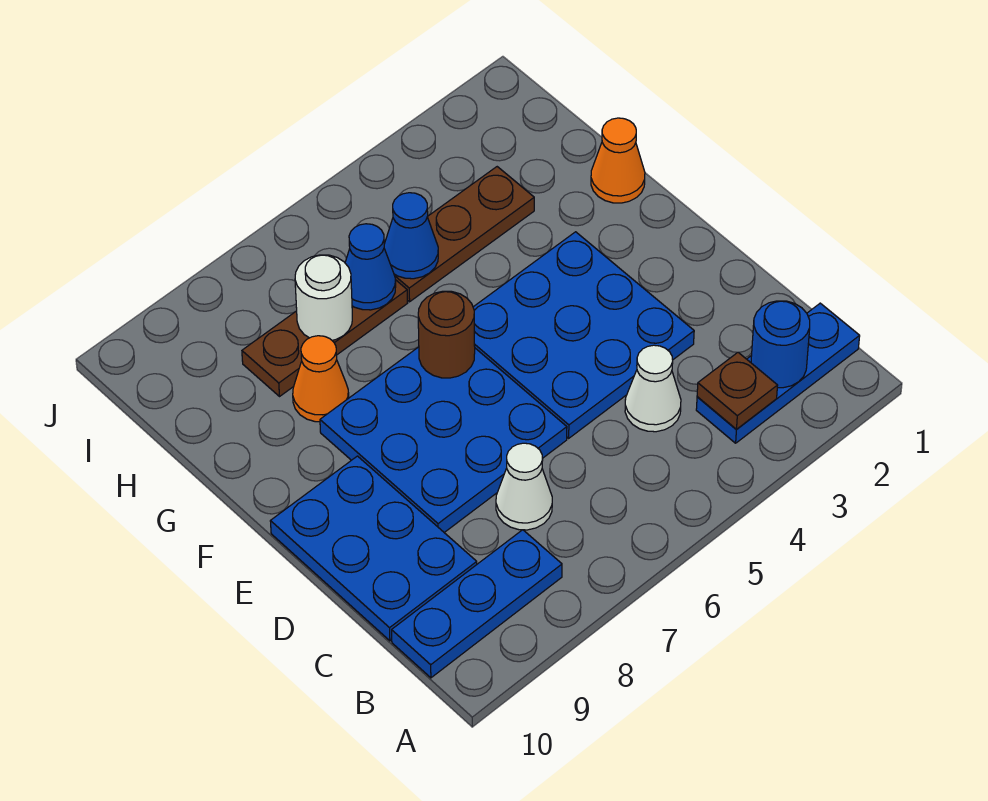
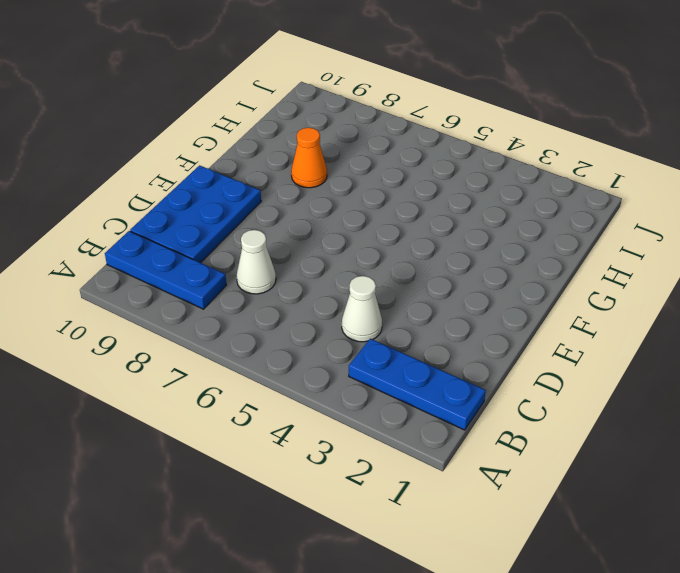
none -> blue 3x3 plate [473,232,694,438]
none -> blue 3x3 plate [320,347,567,532]
none -> orange 1x1 cone [591,118,645,203]

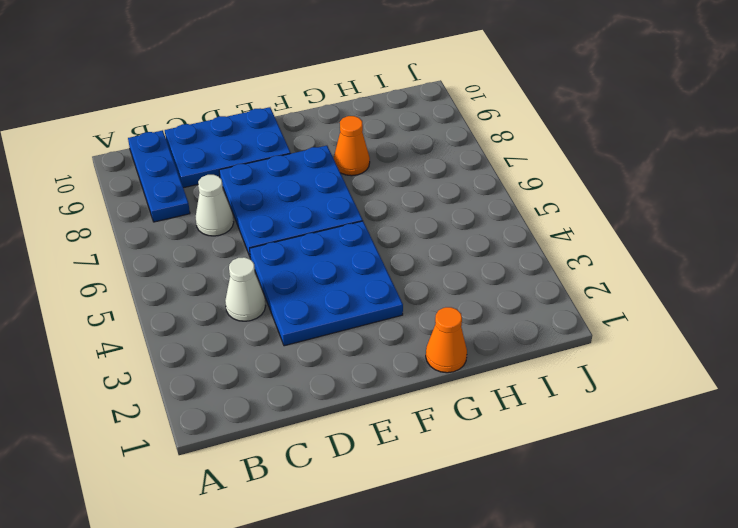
none -> blue 1x3 plate [696,303,860,443]
none -> brown 1x3 plate [394,167,534,302]
none -> brown 1x3 plate [242,281,407,396]

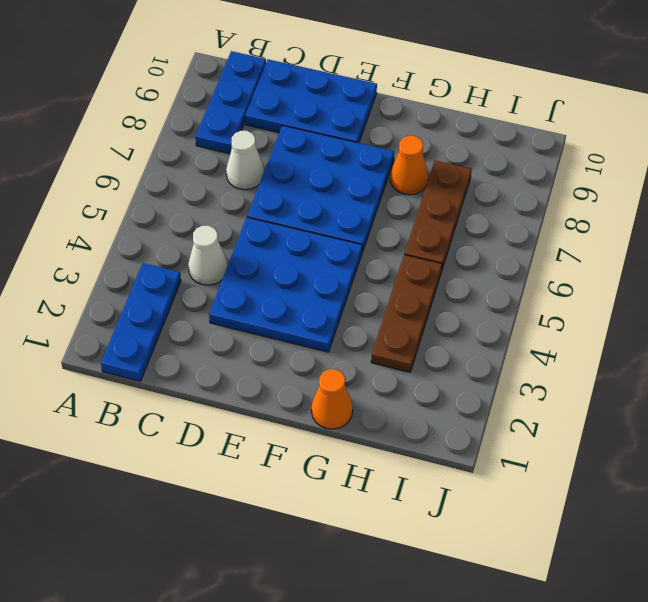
none -> blue 1x1 round brick [751,301,810,388]
none -> brown 1x1 plate [697,352,778,430]
none -> brown 1x1 round brick [418,291,475,378]

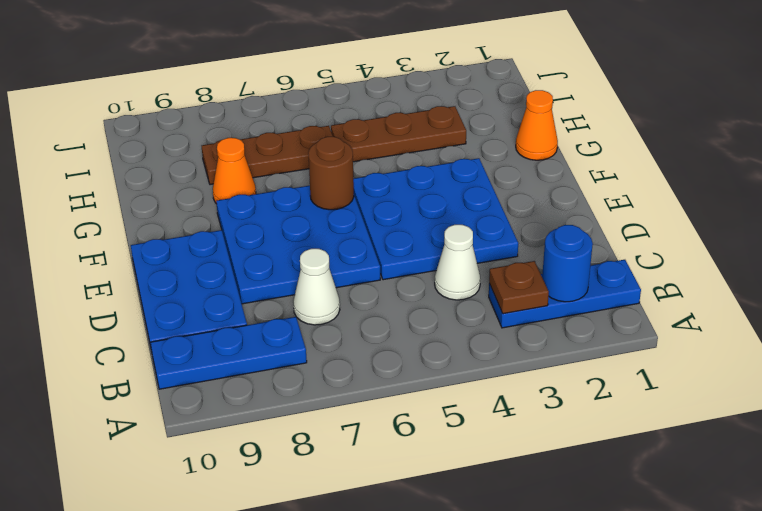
none -> blue 1x1 cone [384,193,438,279]
none -> blue 1x1 cone [345,224,396,310]
none -> white 1x1 round brick [295,255,352,340]

